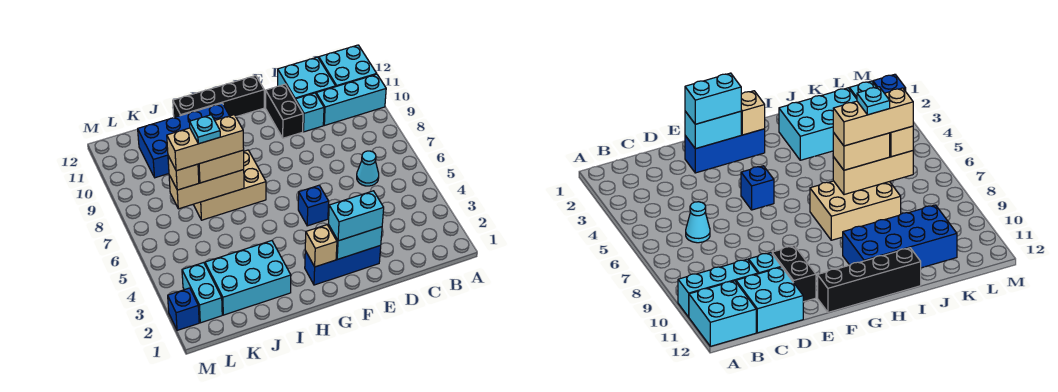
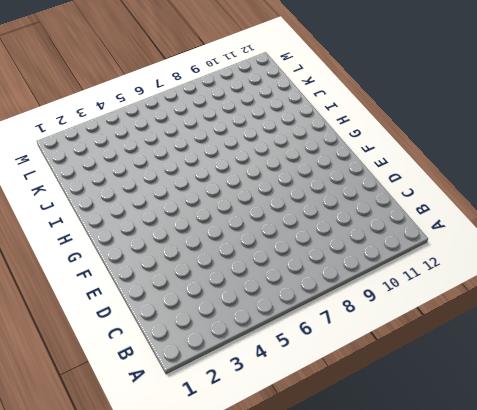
none -> cyan 1x3 brick [316,74,386,125]
none -> cyan 2x2 brick [319,45,377,86]
none -> cyan 1x1 cone [357,151,379,186]

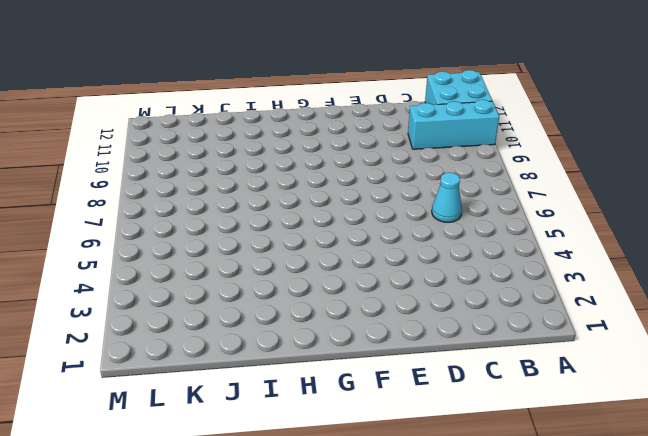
none -> cyan 2x2 brick [278,57,336,99]
none -> cyan 1x1 brick [295,93,324,132]
none -> blue 1x3 brick [305,245,381,285]

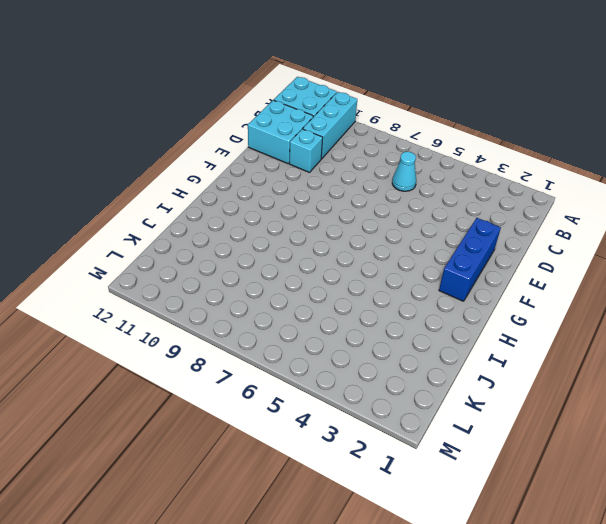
none -> black 1x2 brick [266,84,303,138]
none -> blue 1x1 brick [298,185,329,226]
none -> black 1x4 brick [173,76,264,117]

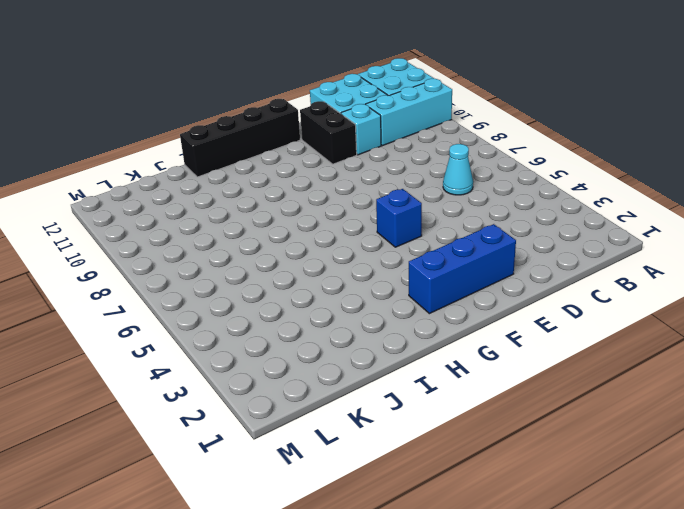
none -> tan 2x3 brick [193,150,266,220]
none -> blue 2x4 brick [138,103,229,178]
none -> cyan 2x3 brick [205,241,291,315]

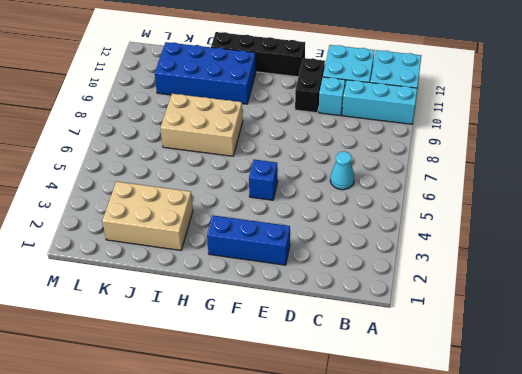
tan 2x3 brick [102,181,193,250] -> cyan 2x3 brick [205,241,291,315]
none -> cyan 1x2 brick [182,263,222,323]
none -> blue 1x1 brick [168,288,199,330]
none -> cyan 1x2 brick [328,225,382,259]

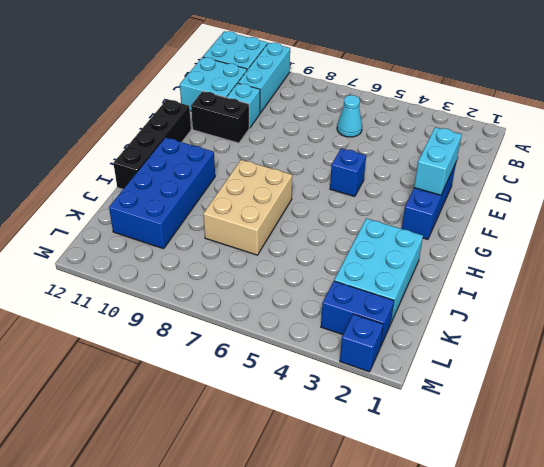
blue 1x2 brick [321,281,394,347] -> cyan 1x2 brick [182,263,222,323]
none -> tan 1x1 brick [305,225,337,267]
none -> tan 1x3 brick [169,170,244,209]
none -> cyan 1x2 brick [329,191,384,241]

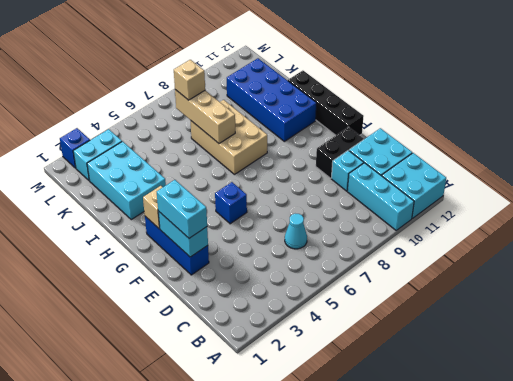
none -> tan 1x2 brick [198,150,244,183]
none -> tan 1x3 brick [167,115,244,171]
none -> cyan 1x1 plate [190,115,220,144]

